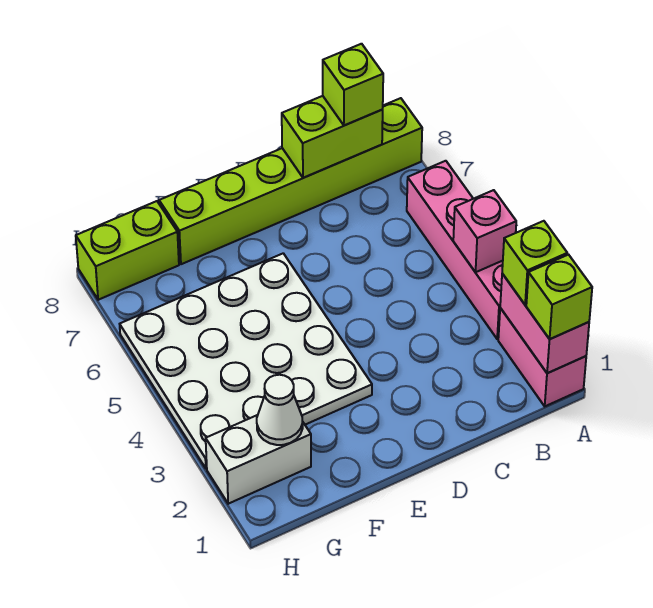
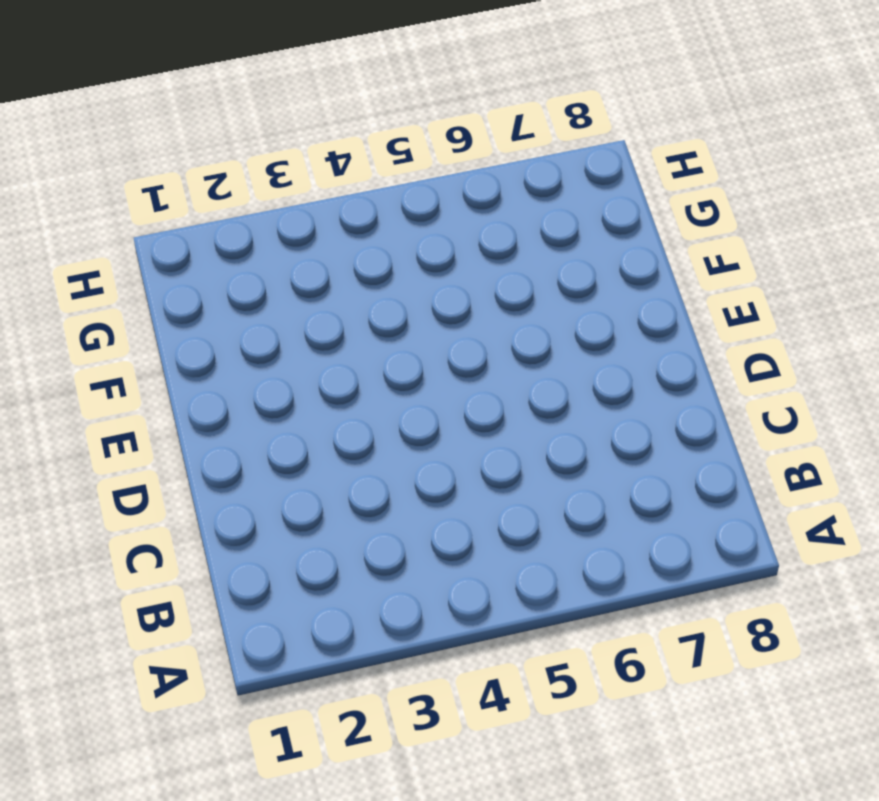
none -> pink 1x2 brick [498,308,586,406]
none -> pink 1x4 brick [407,161,503,339]
none -> lime 1x6 brick [159,98,422,264]

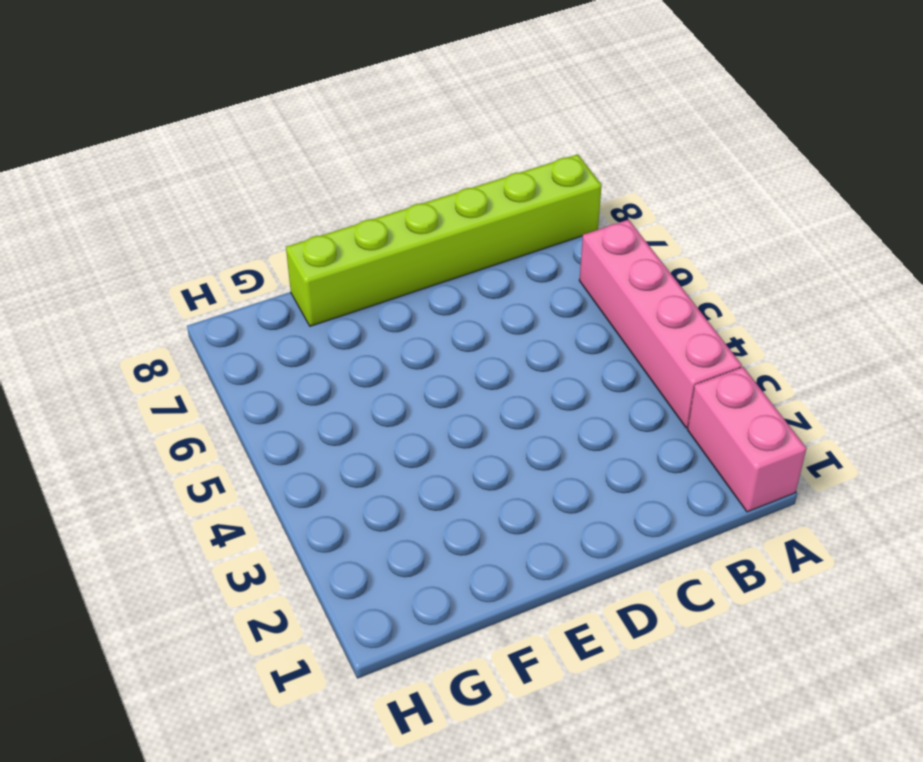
none -> white 4x4 plate [120,253,372,469]
none -> white 1x2 brick [206,415,311,504]
none -> lime 1x2 brick [76,201,179,300]

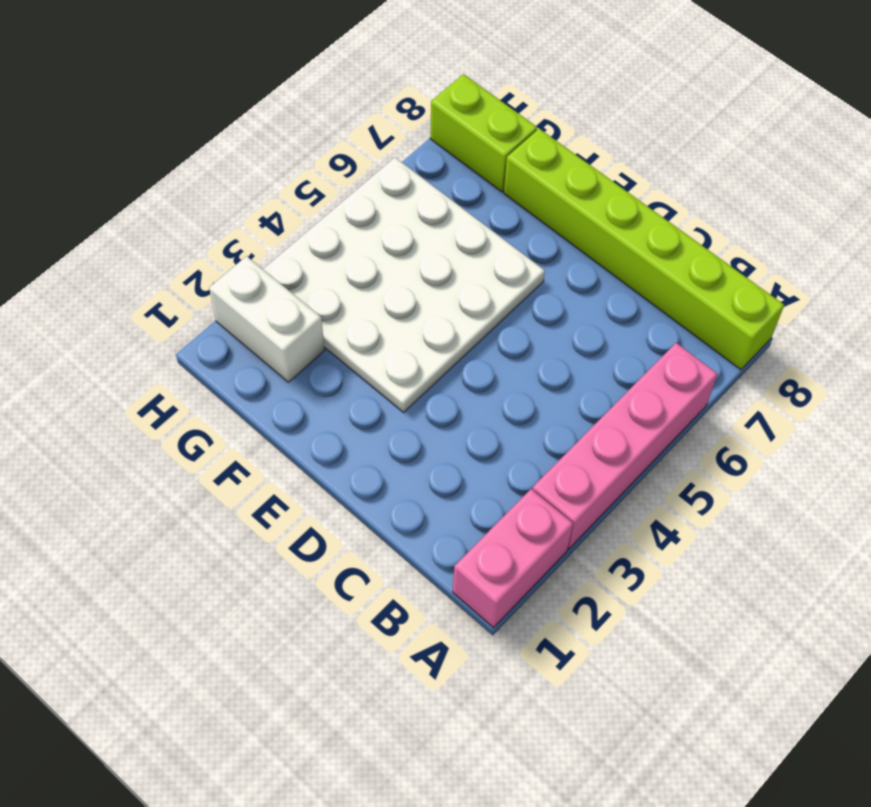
none -> pink 1x2 brick [500,274,589,373]
none -> pink 1x1 brick [453,190,516,272]
none -> lime 1x2 brick [282,96,383,178]

